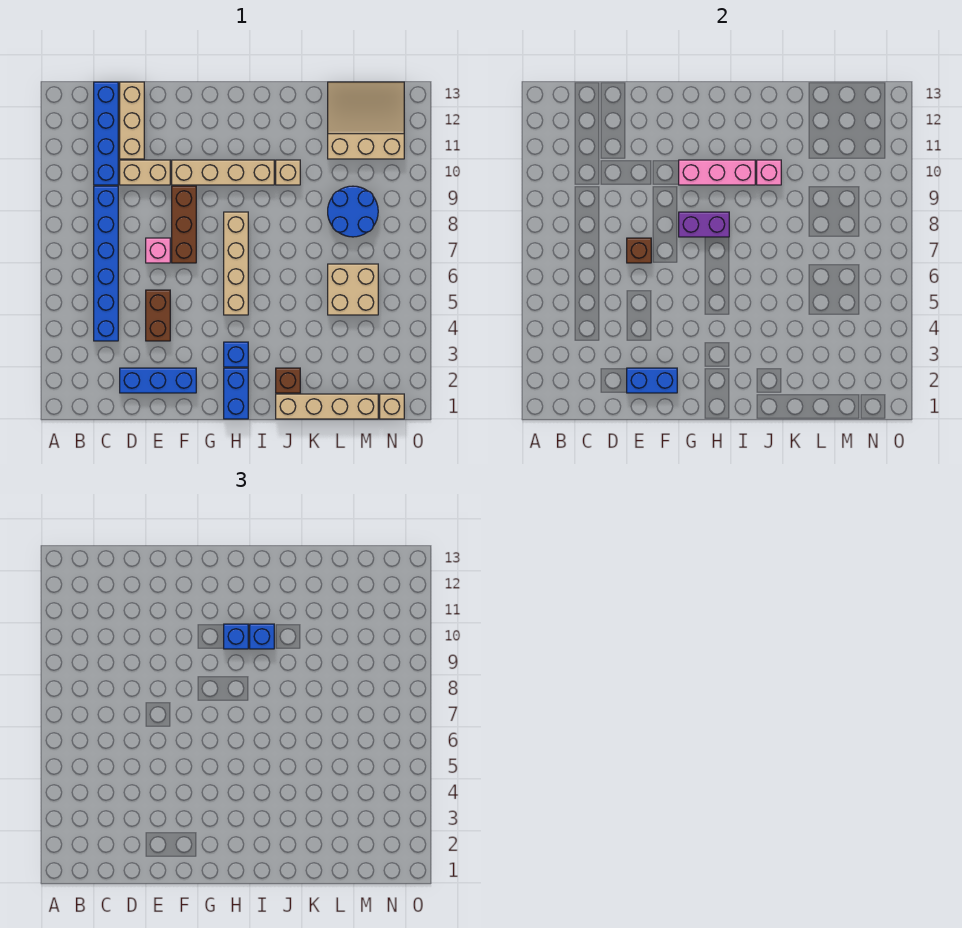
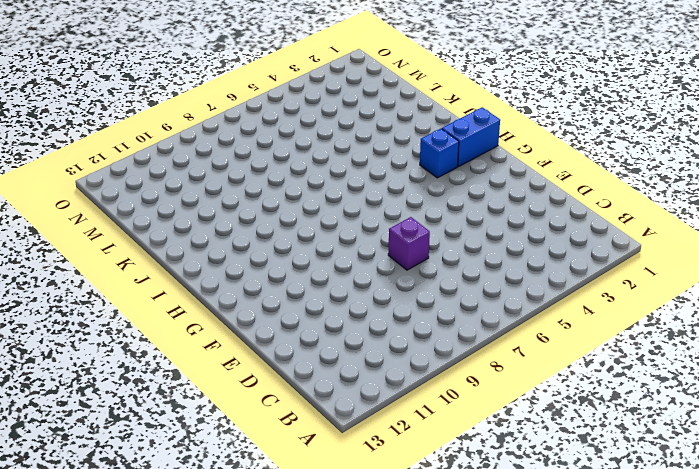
purple 1x1 brick [388,217,430,270] -> pink 1x1 brick [146,238,170,263]
none -> blue 1x6 brick [94,186,118,341]
none -> blue 1x4 brick [94,82,118,185]
none -> blue 1x3 brick [120,368,196,393]

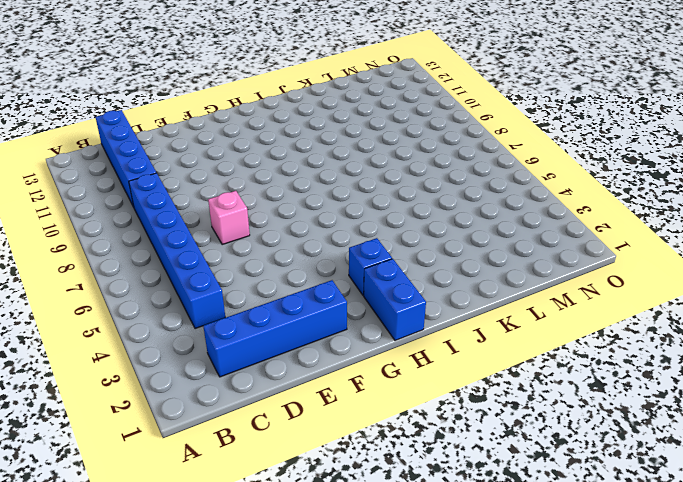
blue 1x4 brick [203,280,347,377] -> blue 1x3 brick [120,368,196,393]
none -> tan 1x2 brick [120,160,170,185]
none -> tan 1x3 brick [120,82,144,159]
none -> brown 1x2 brick [146,290,170,341]

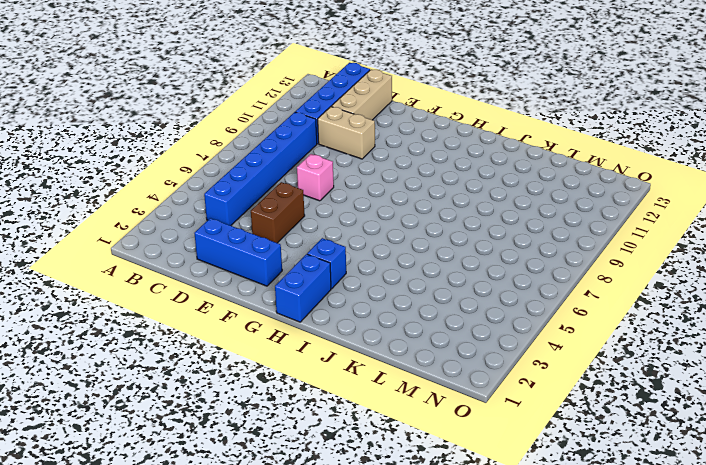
none -> brown 1x3 brick [172,186,196,263]
none -> tan 1x4 brick [172,160,274,185]
none -> tan 1x4 brick [224,212,248,315]

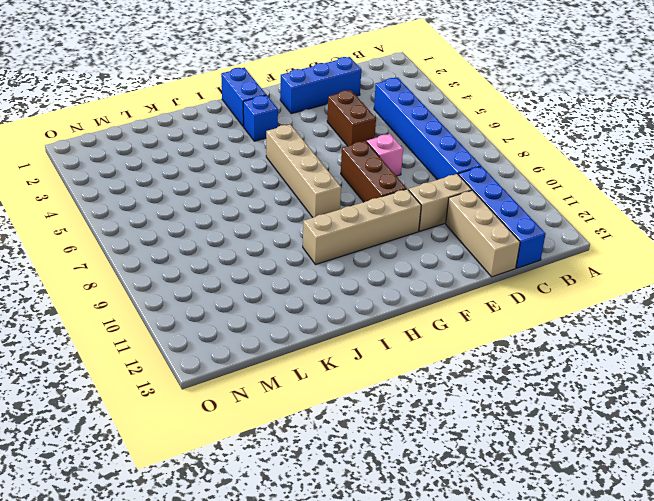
none -> tan 1x4 brick [276,394,378,419]
none -> brown 1x1 brick [276,368,300,393]
none -> tan 1x1 brick [276,160,300,185]

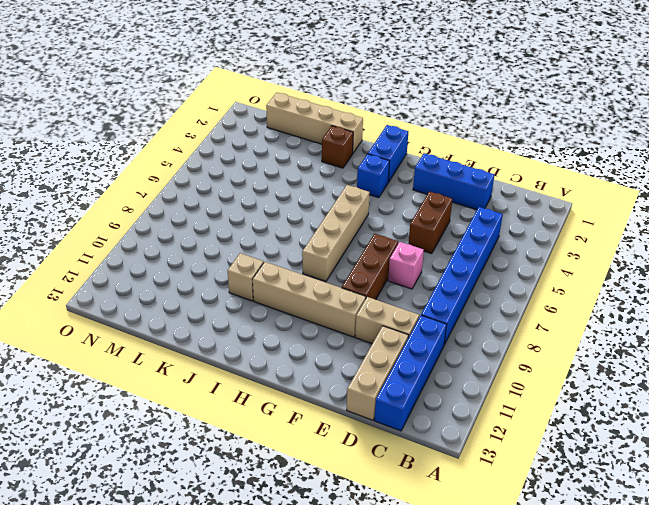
none -> tan 2x2 brick [328,264,378,315]
none -> blue 2x2 round brick [328,186,378,237]
none -> tan 3x3 slope [328,82,404,159]

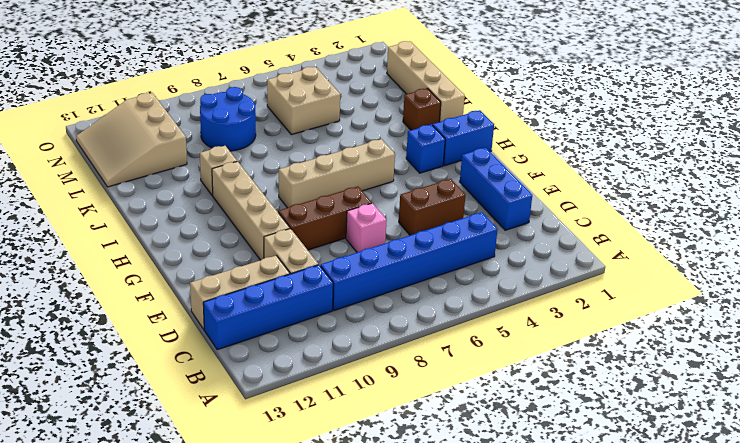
none -> tan 1x1 brick [380,394,404,419]
none -> blue 1x2 brick [627,368,677,393]
none -> brown 1x1 brick [627,238,651,263]

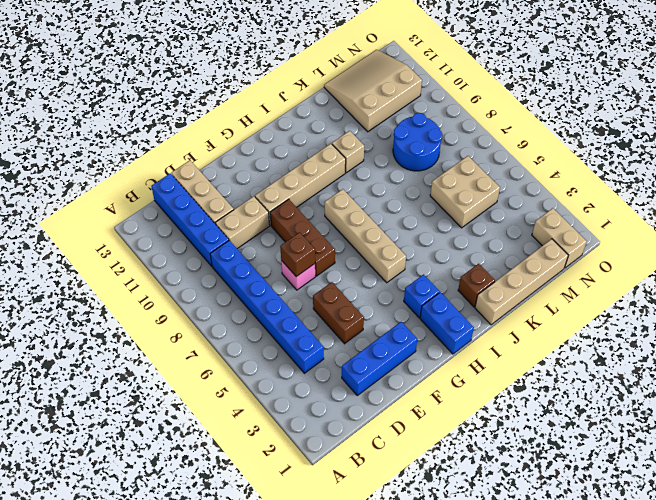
tan 1x2 brick [532,208,587,268] -> tan 1x1 brick [380,394,404,419]
none -> blue 1x2 brick [627,368,677,393]
none -> purple 1x2 brick [679,212,729,237]
none -> pink 1x3 brick [679,160,755,185]

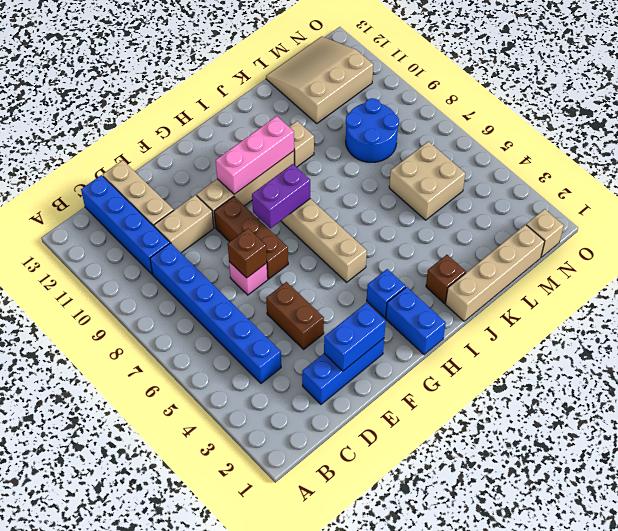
none -> pink 1x1 brick [757,160,781,185]
none -> blue 1x1 brick [224,624,248,649]
none -> blue 1x1 brick [250,624,274,649]

